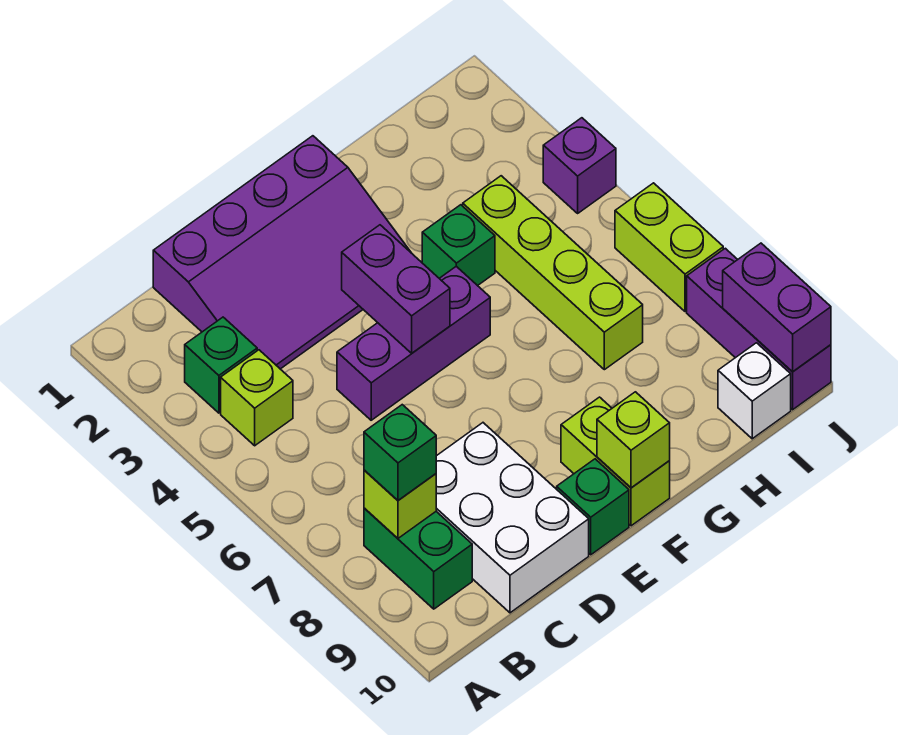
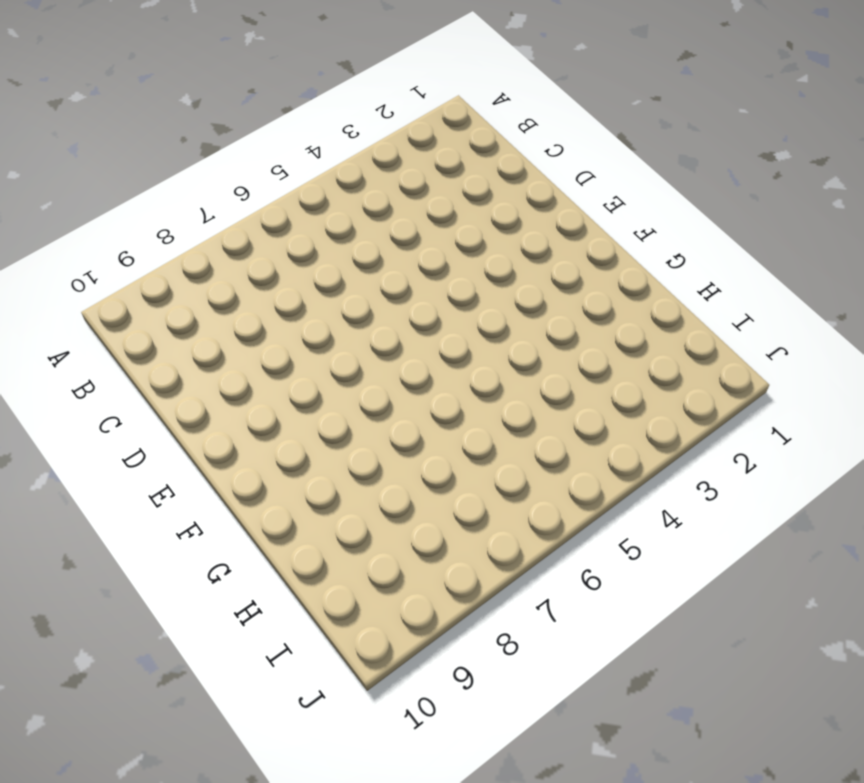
none -> green 1x1 brick [185,317,257,413]
none -> lime 1x1 brick [221,350,293,446]
none -> green 1x2 brick [364,508,472,609]

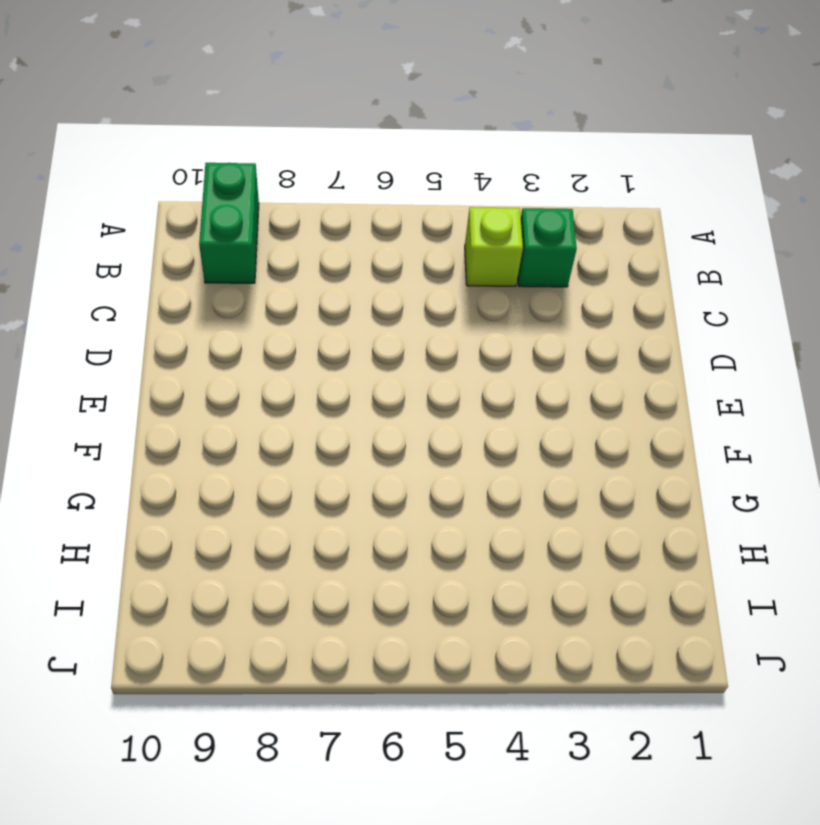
green 1x2 brick [199,163,259,283] -> green 1x2 brick turned to [364,508,472,609]
none -> purple 3x4 slope [153,136,410,369]
none -> white 2x3 brick [436,423,589,613]
none -> purple 1x3 brick [337,266,490,420]

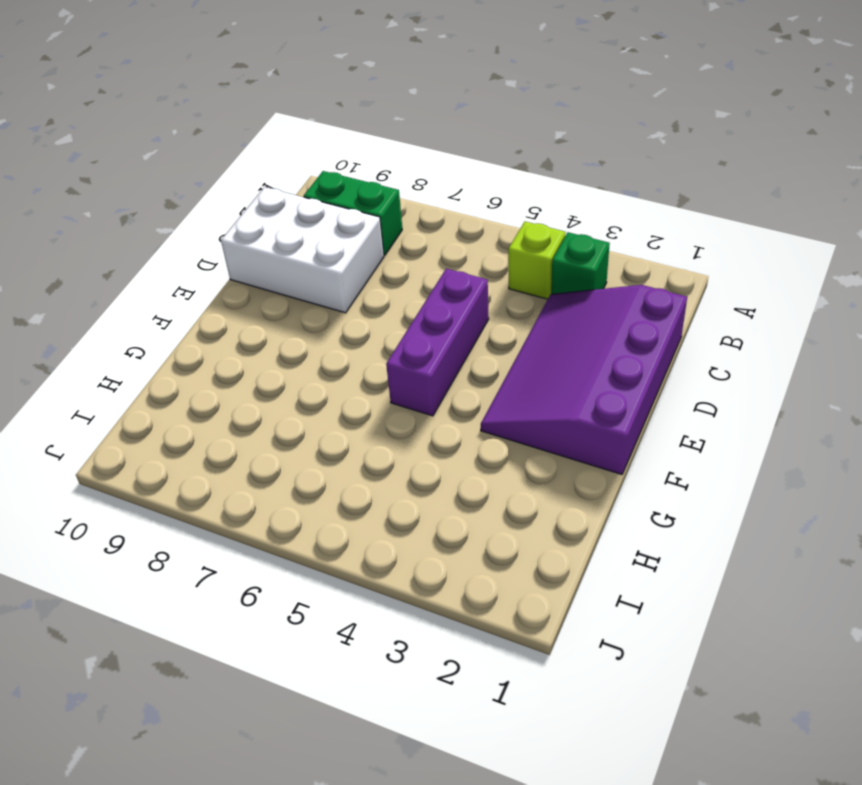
none -> green 1x1 brick [557,459,629,555]
none -> lime 1x2 brick [561,397,670,526]
none -> green 1x1 brick [422,205,495,286]

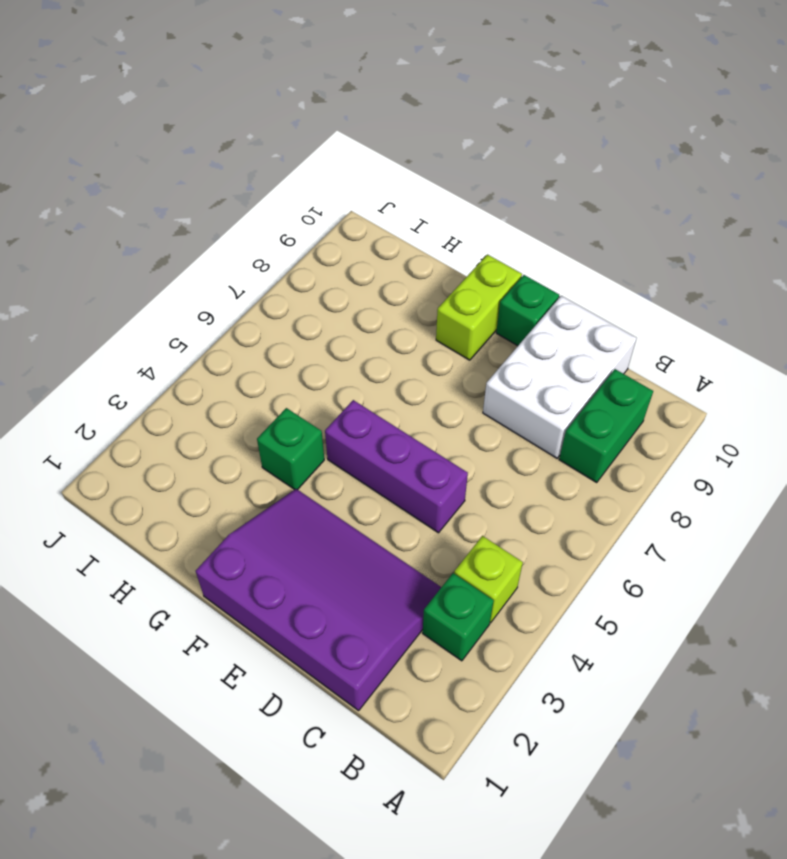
none -> lime 1x4 brick [463,176,643,370]
none -> white 1x1 brick [718,343,791,439]
none -> purple 1x1 brick [543,118,616,213]

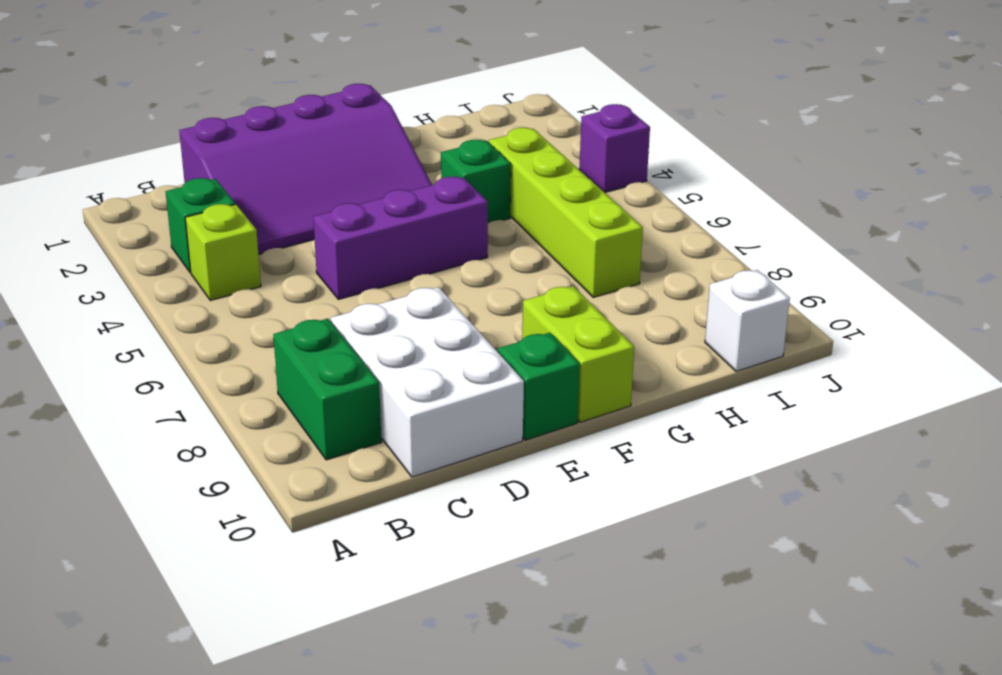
none -> lime 1x2 brick [615,183,723,312]
none -> purple 1x3 brick [687,248,831,410]
none -> lime 1x1 brick [364,470,436,538]

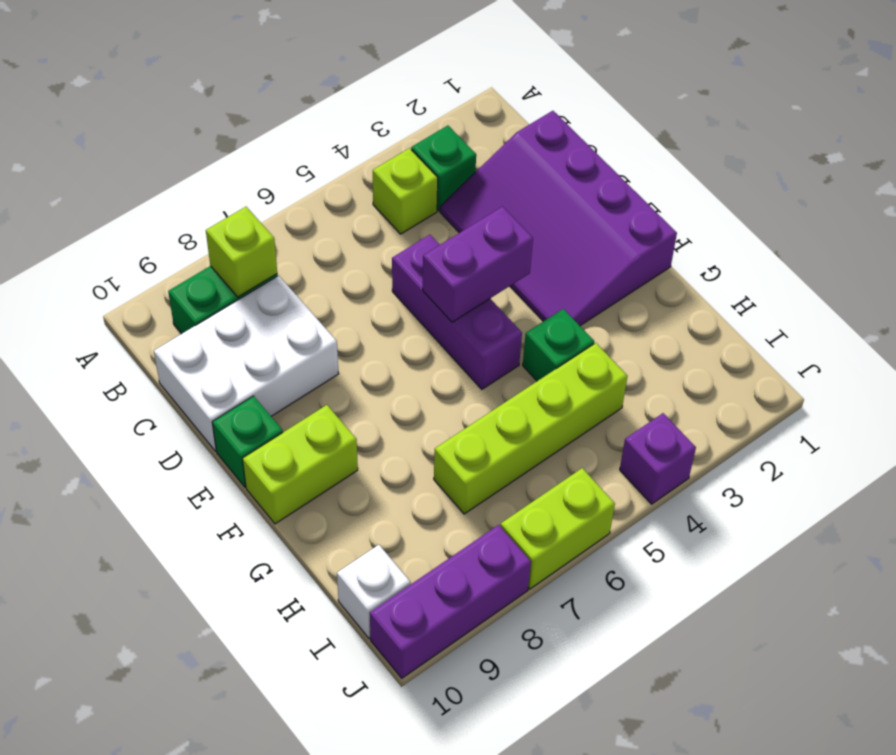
none -> lime 1x1 brick [597,392,670,488]
none -> purple 1x2 brick [723,243,831,372]
none -> green 1x1 brick [364,405,436,500]

